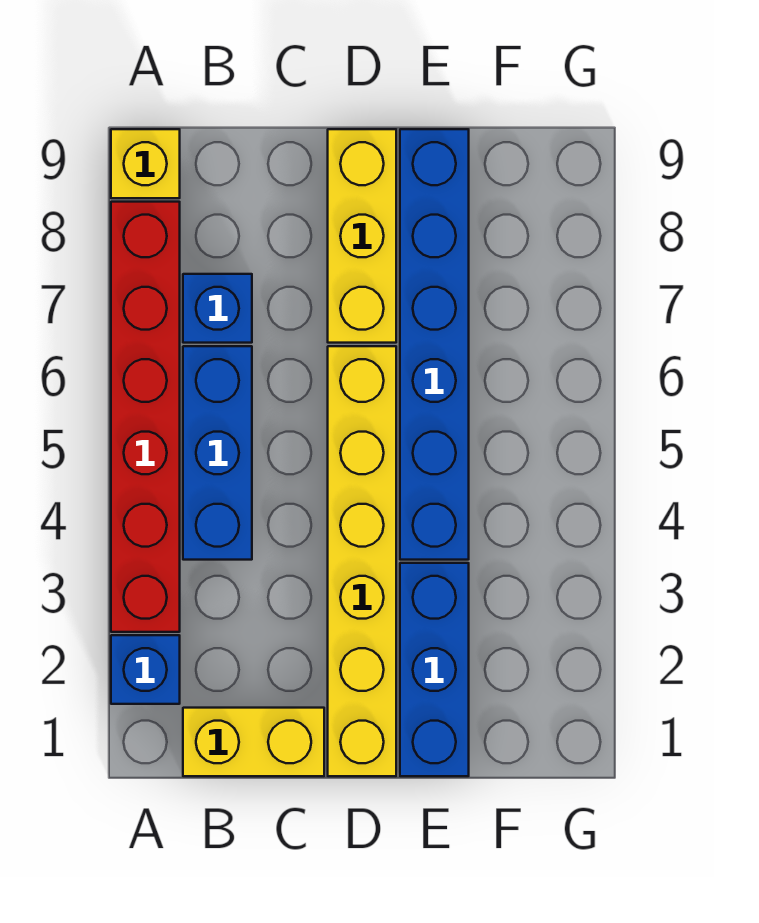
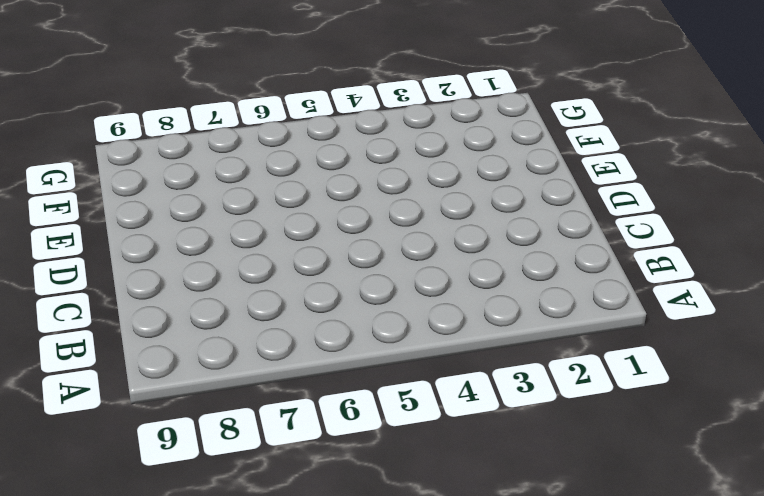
none -> blue 1x1 brick [111,635,180,704]
none -> red 1x6 brick [111,202,180,632]

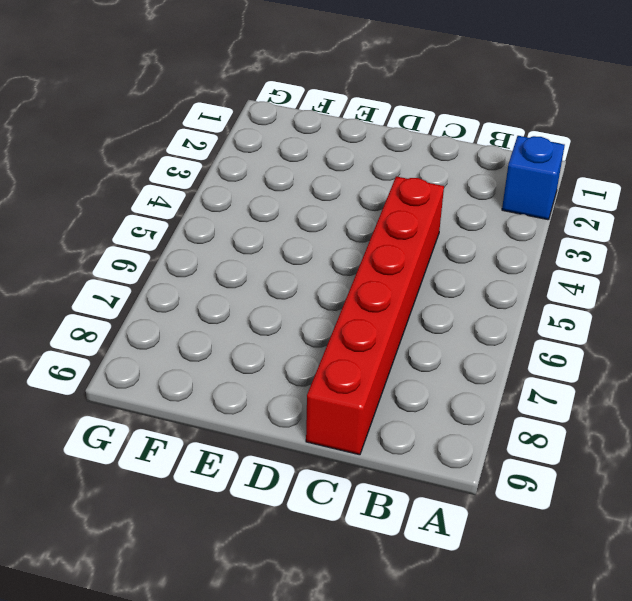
red 1x6 brick [306,176,444,455] -> red 1x6 brick moved to [111,202,180,632]
none -> yellow 1x1 brick [111,129,180,198]
none -> yellow 1x2 brick [183,708,324,776]

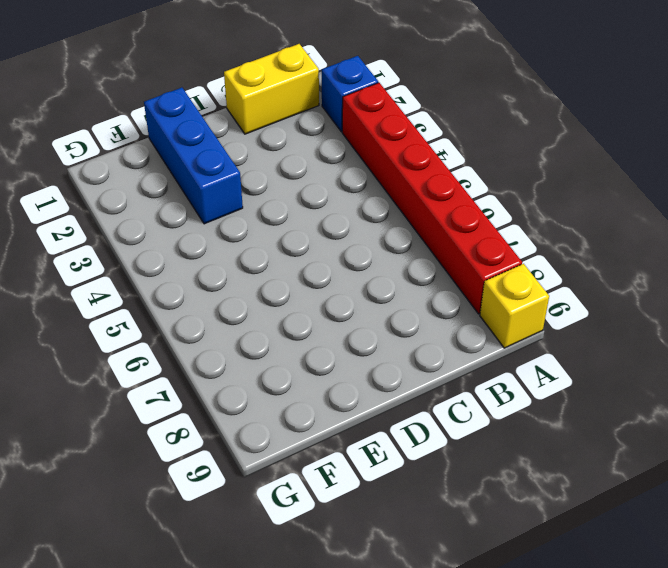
none -> blue 1x3 brick [183,346,252,560]
none -> blue 1x1 brick [183,274,252,343]

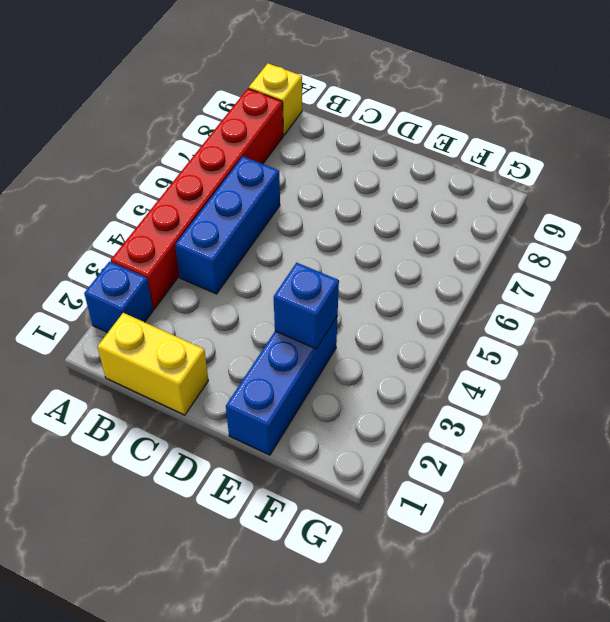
blue 1x1 brick [274,263,339,349] -> blue 1x1 brick moved to [183,274,252,343]
none -> yellow 1x6 brick [328,346,396,776]
none -> yellow 1x3 brick [328,129,396,343]

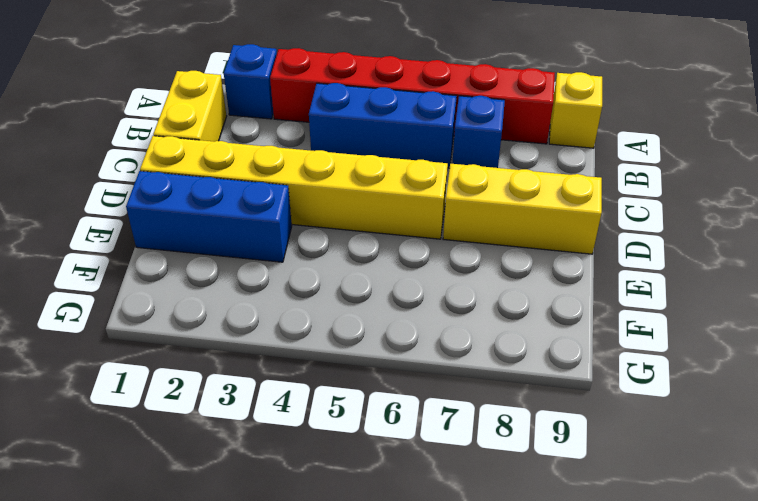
none -> blue 1x6 brick [400,129,469,560]

